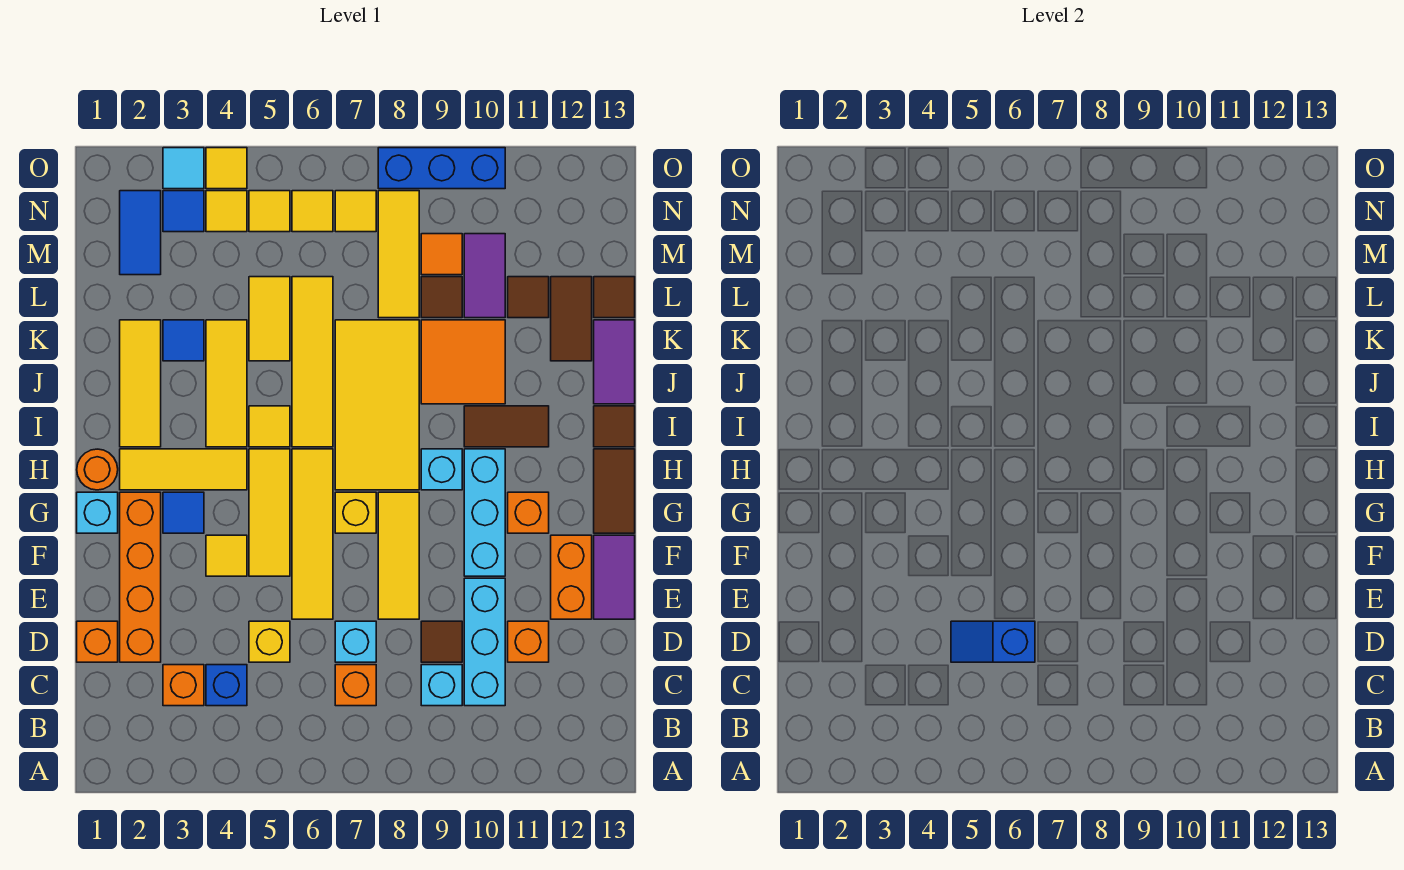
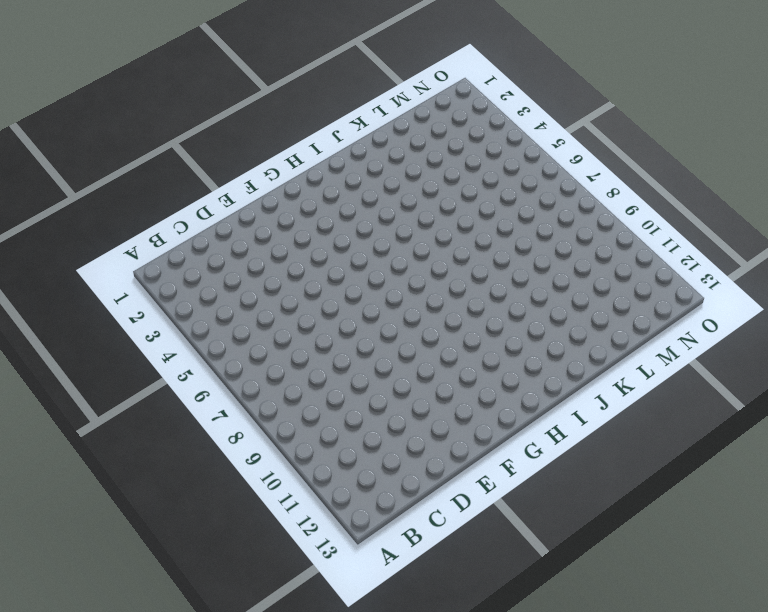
none -> orange 1x1 brick [163,665,204,706]
none -> blue 1x1 brick [206,665,247,706]
none -> orange 1x1 brick [335,665,376,706]
none -> cyan 1x1 brick [421,665,462,706]

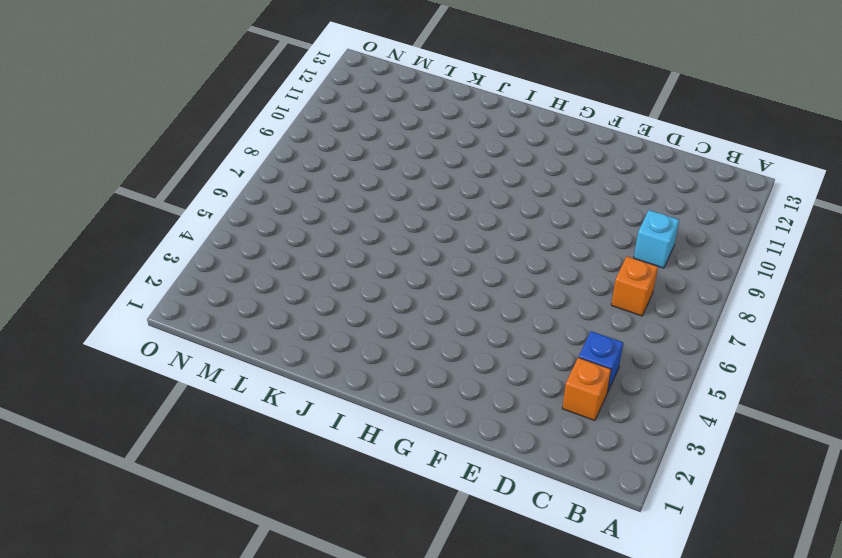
none -> cyan 1x3 brick [464,578,505,706]
none -> orange 1x1 brick [77,621,118,662]
none -> orange 1x4 brick [120,492,161,662]
none -> yellow 1x1 brick [249,621,290,662]

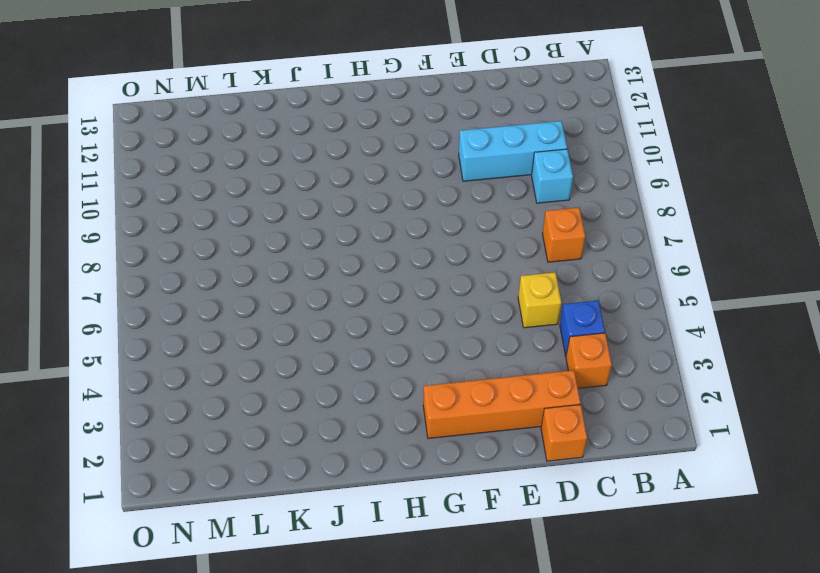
none -> cyan 1x1 brick [335,621,376,662]
none -> brown 1x1 tile [421,621,462,662]
none -> orange 1x1 brick [508,621,549,662]
none -> yellow 1x4 tile [292,449,333,619]

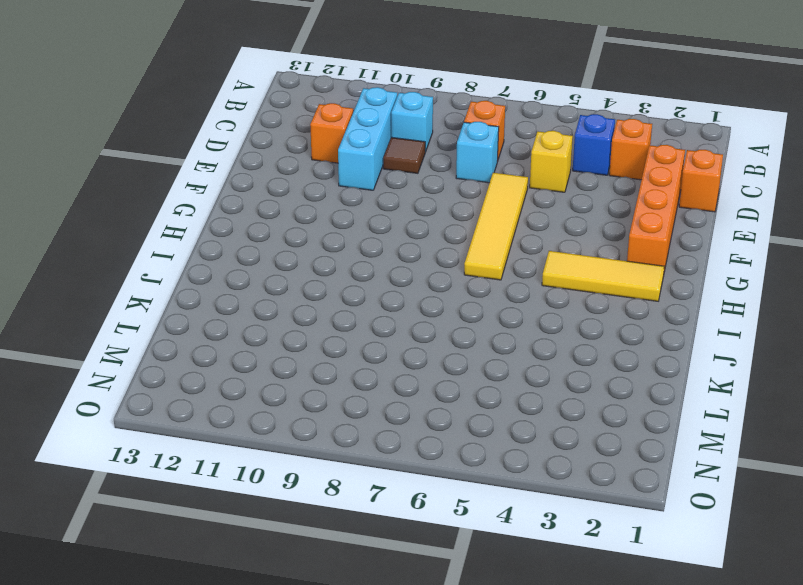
none -> yellow 1x3 tile [378,492,419,619]
none -> orange 1x2 brick [551,535,592,619]
none -> purple 1x2 tile [594,535,635,619]
none -> yellow 1x1 tile [206,535,247,576]

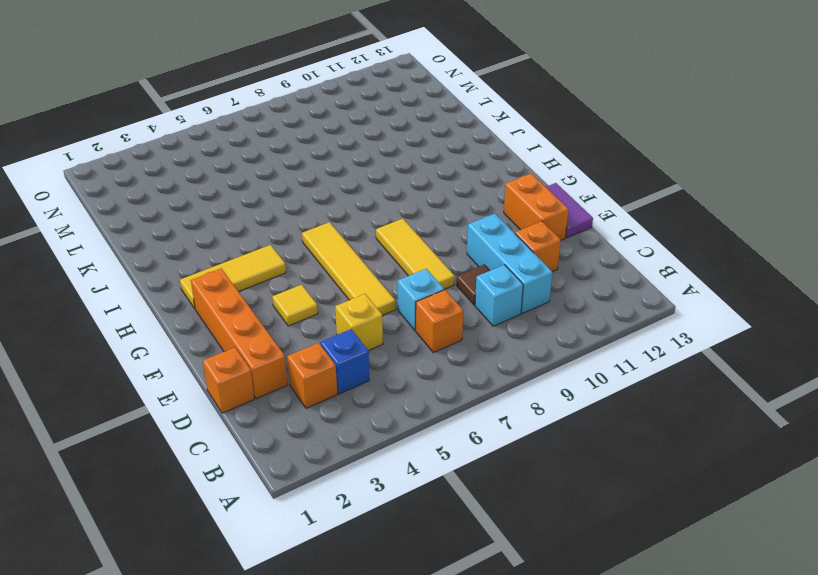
none -> yellow 1x3 tile [249,449,290,576]
none -> cyan 1x3 brick [464,449,505,576]
none -> cyan 1x1 brick [77,492,118,533]
none -> blue 1x1 tile [163,492,204,533]

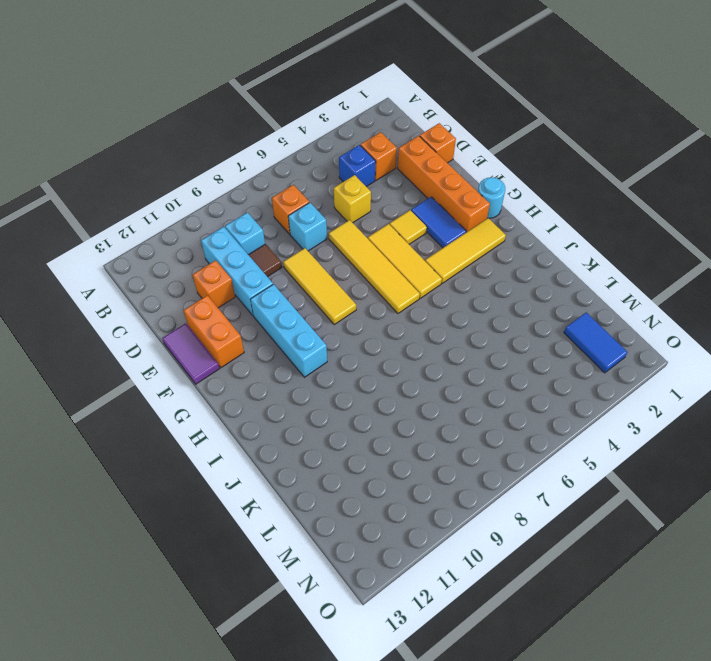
blue 1x2 tile [411,197,466,248] -> blue 1x1 tile [163,492,204,533]
cyan 1x1 round brick [478,177,505,218] -> cyan 1x1 brick [77,492,118,533]
none -> yellow 1x1 brick [335,492,376,533]
none -> orange 1x1 brick [508,492,549,533]
none -> brown 1x2 tile [594,449,635,533]
none -> orange 1x1 round brick [77,449,118,490]

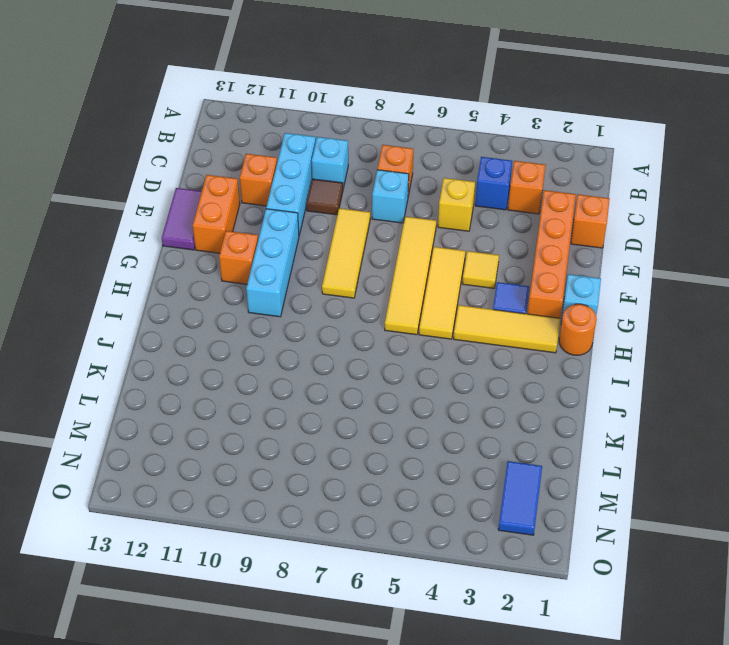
none -> yellow 1x1 brick [335,492,376,533]
none -> brown 1x2 tile [594,449,635,533]
none -> yellow 2x4 tile [335,320,419,490]
none -> cyan 1x1 brick [421,449,462,490]

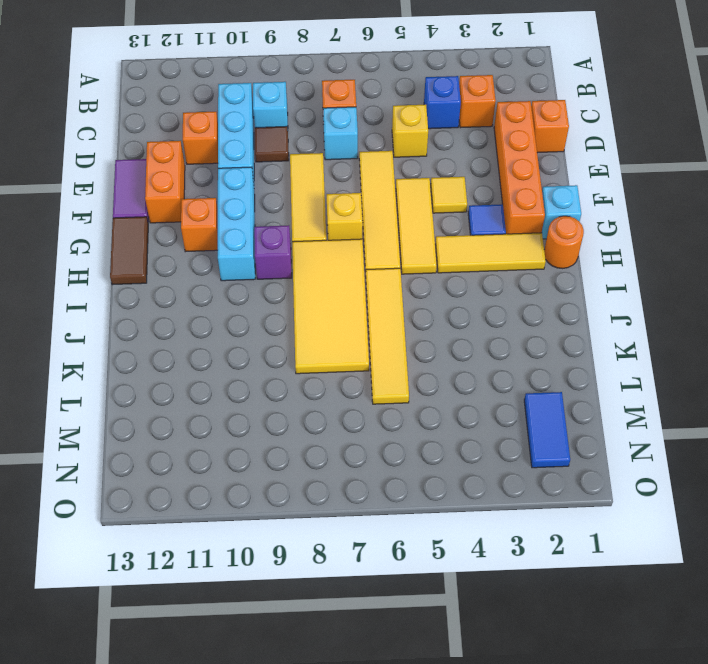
purple 1x1 brick [254,225,292,279] -> cyan 1x1 brick [421,449,462,490]
none -> yellow 1x3 tile [120,320,161,447]
none -> yellow 1x3 tile [206,320,247,447]
none -> yellow 1x1 tile [249,406,290,447]
none -> brown 1x2 tile [464,406,549,447]

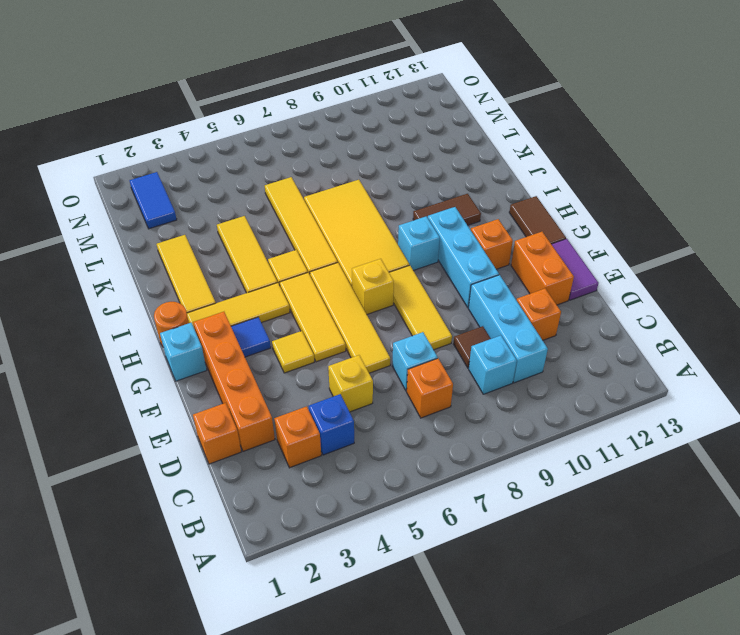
none -> brown 1x1 tile [594,406,635,447]
none -> orange 2x2 tile [421,320,505,404]
none -> purple 1x2 tile [594,320,635,404]
none -> blue 1x1 tile [163,320,204,361]

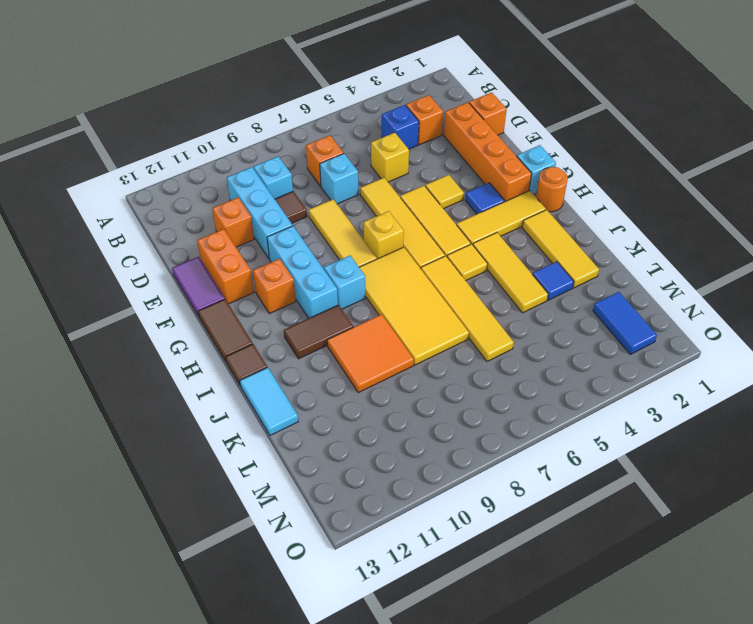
cyan 1x2 tile [240,367,298,435] -> purple 1x2 tile [594,320,635,404]
none -> yellow 1x2 tile [249,277,290,361]
none -> brown 1x2 tile [551,277,592,361]
none -> yellow 1x3 tile [378,191,419,318]
none -> brown 1x1 tile [421,277,462,318]

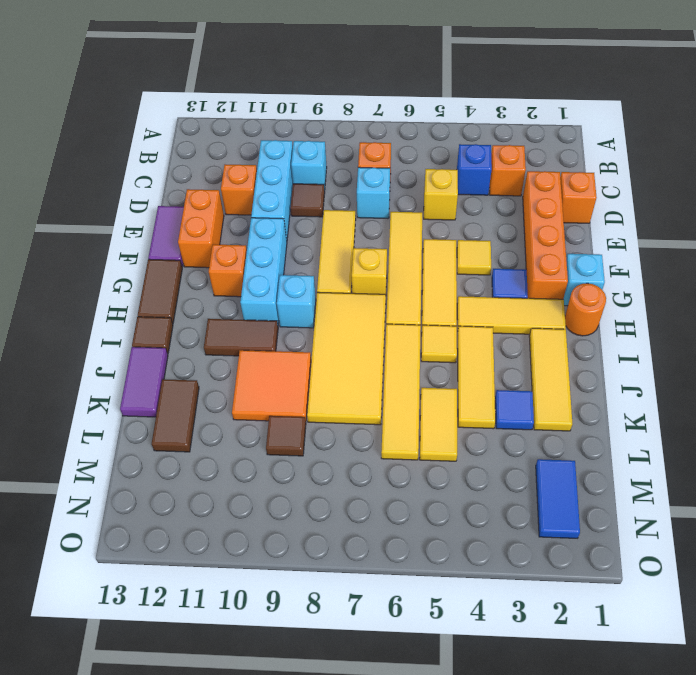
none -> yellow 1x3 tile [378,191,419,318]
none -> purple 1x2 tile [464,234,505,318]
none -> brown 1x1 tile [508,277,549,318]
none -> brown 1x1 tile [594,277,635,318]

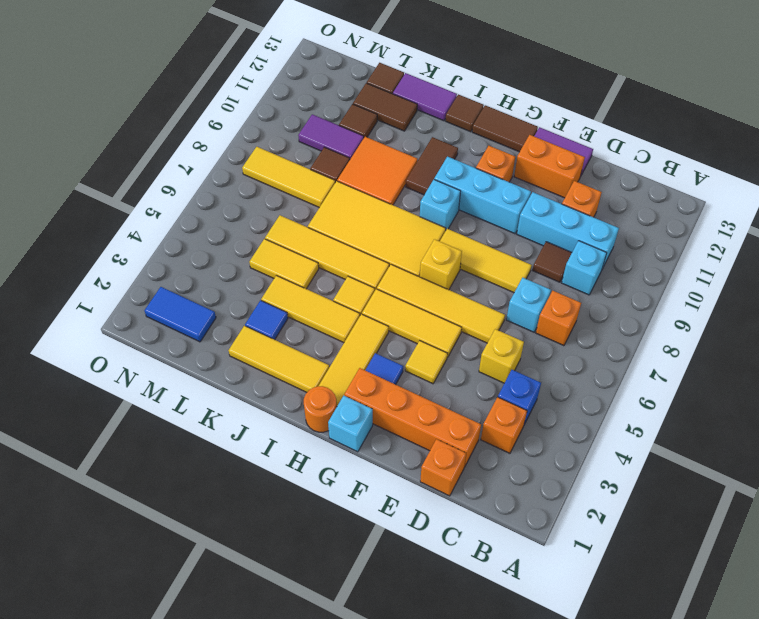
none -> orange 1x1 tile [421,234,462,275]
none -> blue 1x1 tile [163,191,204,232]
none -> yellow 1x1 tile [206,191,247,232]
none -> yellow 1x1 tile [249,191,290,232]

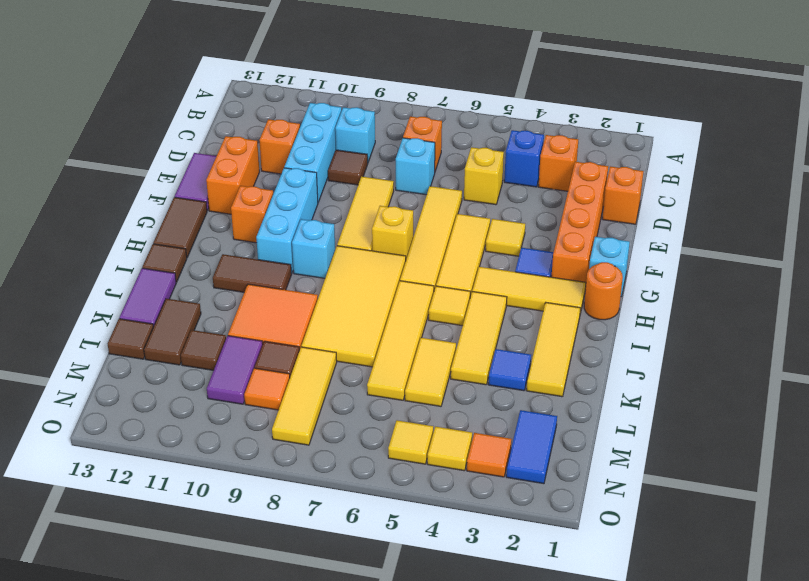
orange 1x1 tile [467,433,511,477] -> blue 1x1 tile [163,191,204,232]
none -> yellow 1x1 tile [292,191,333,232]
none -> yellow 1x1 tile [335,191,376,232]
none -> cyan 1x1 tile [163,148,204,189]
none -> yellow 1x1 tile [206,148,247,189]

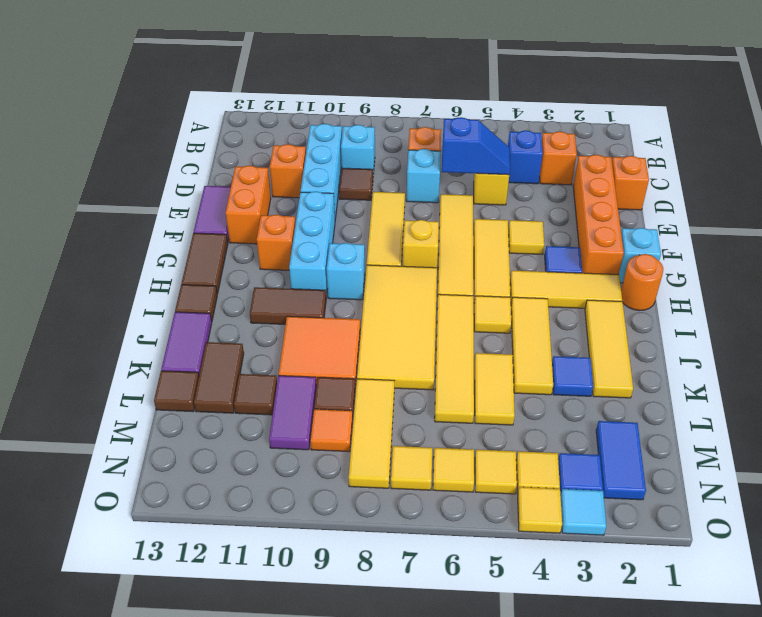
none -> blue 1x3 brick [378,148,505,189]

